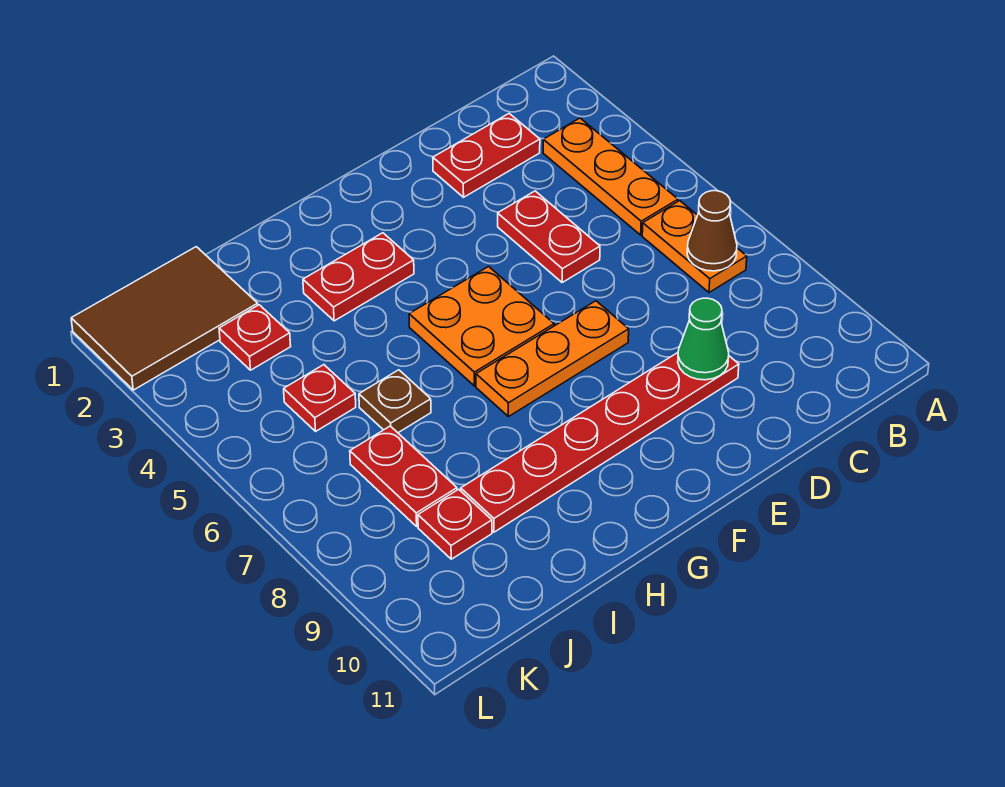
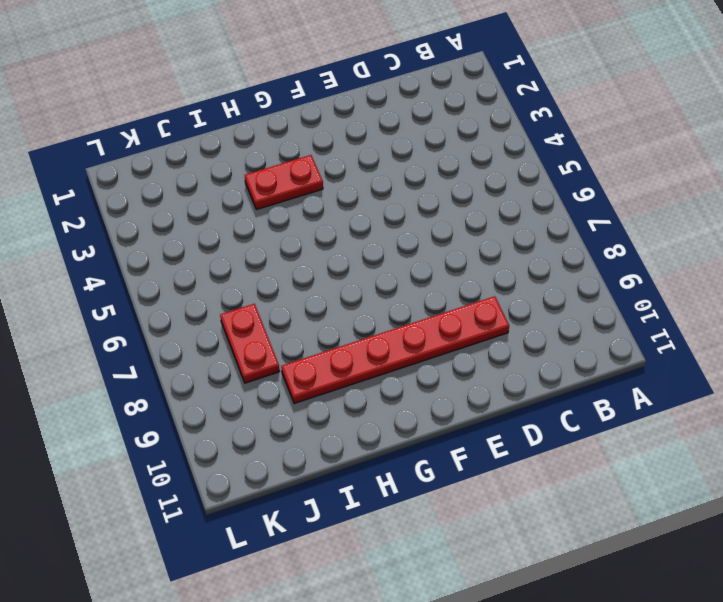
none -> orange 1x3 plate [543,118,678,235]
none -> orange 1x2 plate [642,201,747,293]
none -> red 1x2 plate [433,114,540,197]

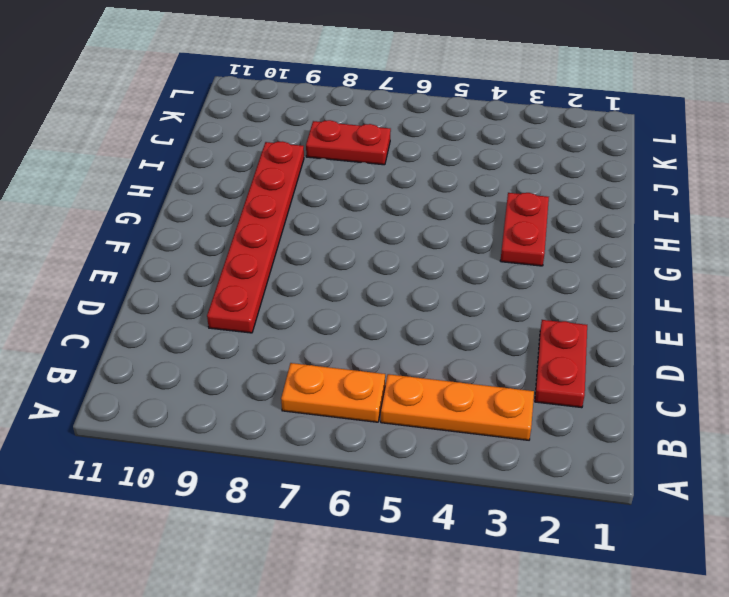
none -> red 1x2 plate [498,191,600,283]
none -> orange 1x3 plate [476,301,629,417]
none -> orange 2x2 plate [409,267,554,386]

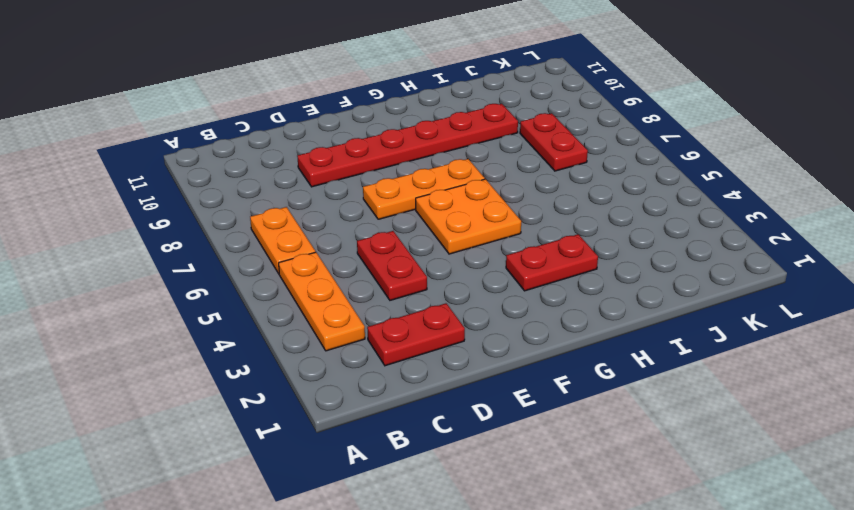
none -> brown 1x1 plate [359,370,431,433]
none -> brown 2x3 tile [71,247,258,390]
none -> red 1x1 plate [219,305,291,370]

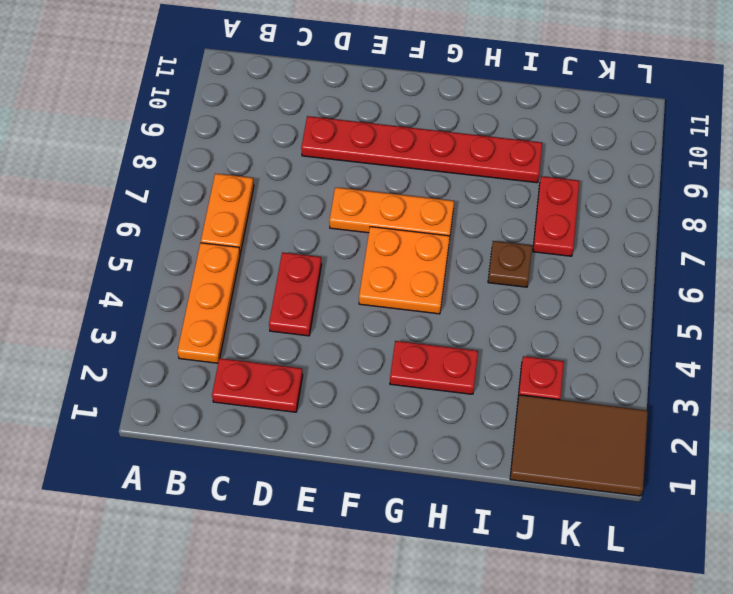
none -> red 1x1 plate [284,365,356,431]
none -> red 1x1 plate [418,489,492,559]
none -> brown 1x1 cone [687,191,737,271]

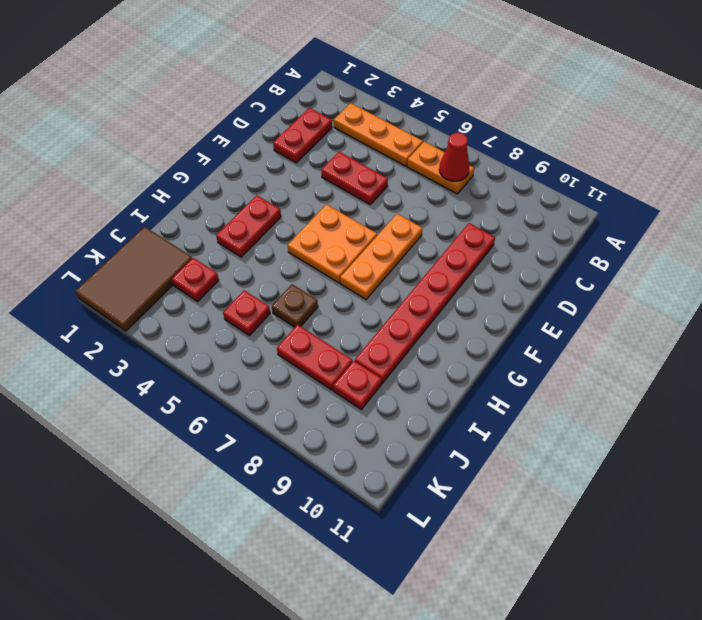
red 1x1 cone [439,133,470,181] -> brown 1x1 cone [687,191,737,271]
none -> green 1x1 cone [678,298,729,380]

